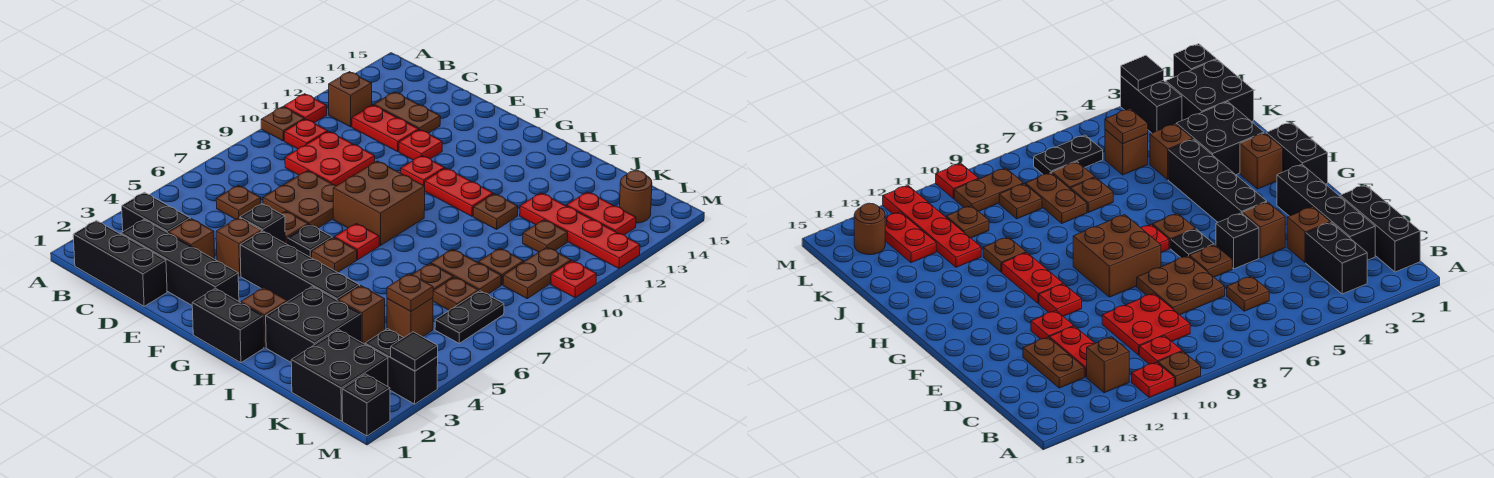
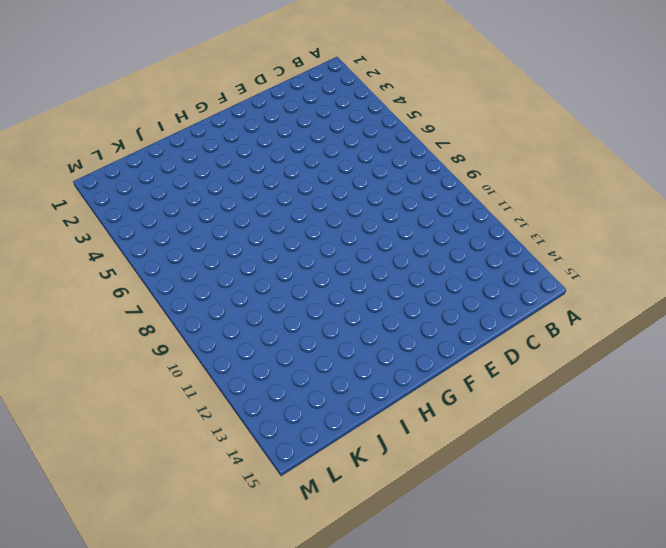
none -> brown 1x1 plate [261,107,304,141]
none -> red 1x1 plate [284,94,327,123]
none -> black 1x3 brick [73,221,167,306]
none -> black 1x2 brick [122,192,190,233]

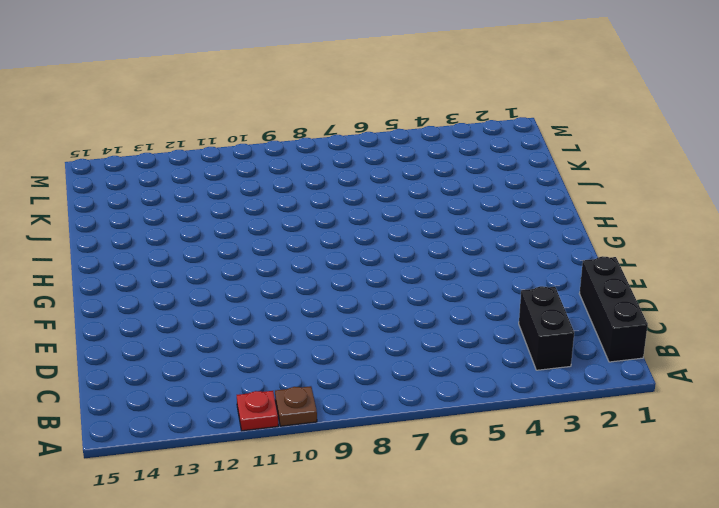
none -> red 1x1 plate [284,119,328,149]
none -> brown 1x1 brick [329,72,372,127]
none -> black 1x4 brick [121,220,239,305]
none -> brown 1x1 plate [216,185,261,219]

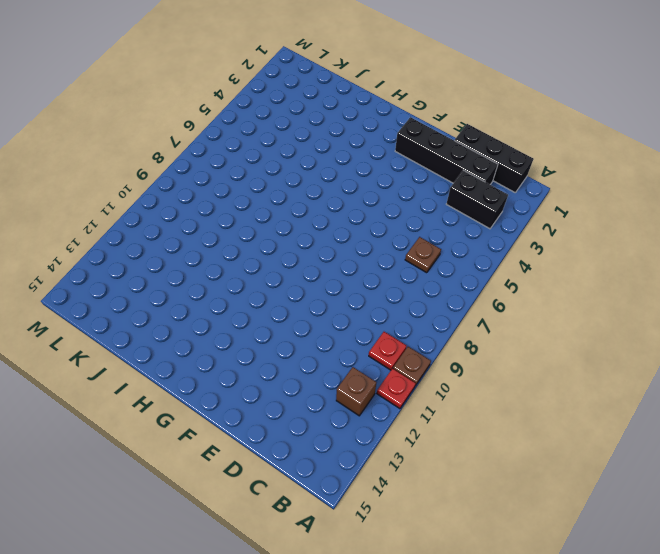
none -> red 2x2 plate [285,131,375,186]
none -> red 1x2 plate [352,105,419,152]
none -> brown 1x2 plate [374,92,440,133]
none -> brown 1x1 brick [169,219,215,259]

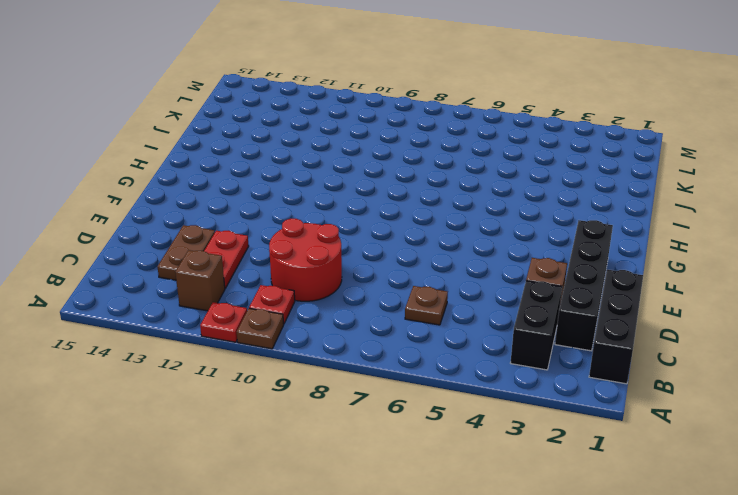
red 2x2 round brick [269,219,342,301] -> red 2x2 plate [285,131,375,186]
none -> brown 2x2 plate [263,171,336,228]
none -> brown 1x1 brick [216,218,262,276]
none -> black 1x1 brick [240,204,285,243]
none -> brown 1x1 plate [281,211,308,245]

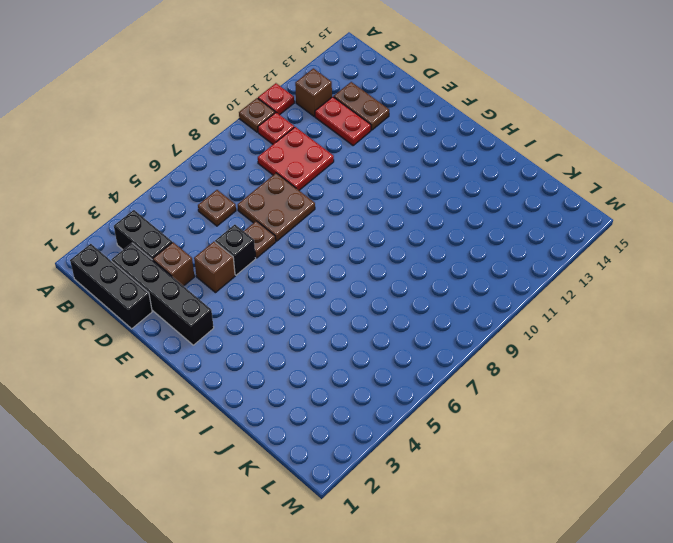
none -> red 1x1 plate [399,130,442,160]
none -> black 1x4 brick [240,231,360,302]
none -> black 1x1 plate [287,224,332,258]
none -> brown 2x2 brick [333,161,425,246]

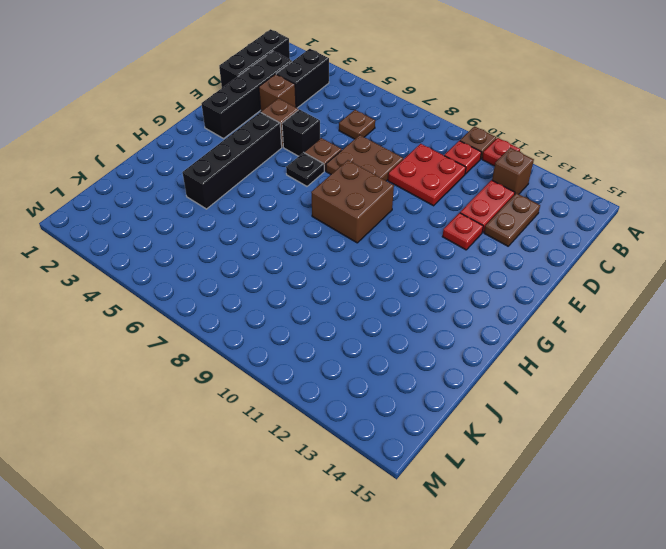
none -> red 1x1 plate [401,155,445,186]
none -> black 1x2 brick [192,288,264,363]
none -> brown 1x1 plate [312,238,357,272]
none -> red 1x1 plate [335,223,379,260]

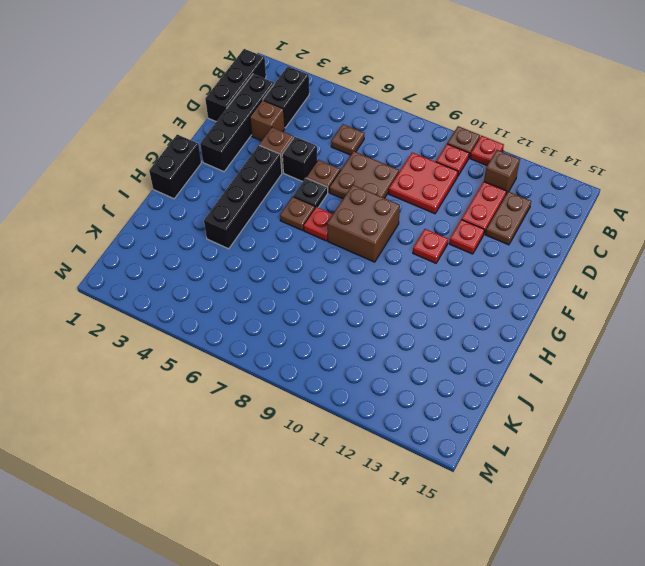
none -> red 1x2 plate [425,168,493,216]
none -> brown 1x1 brick [241,288,287,347]
none -> black 2x2 brick [266,286,361,362]
none -> brown 1x1 plate [473,194,518,229]

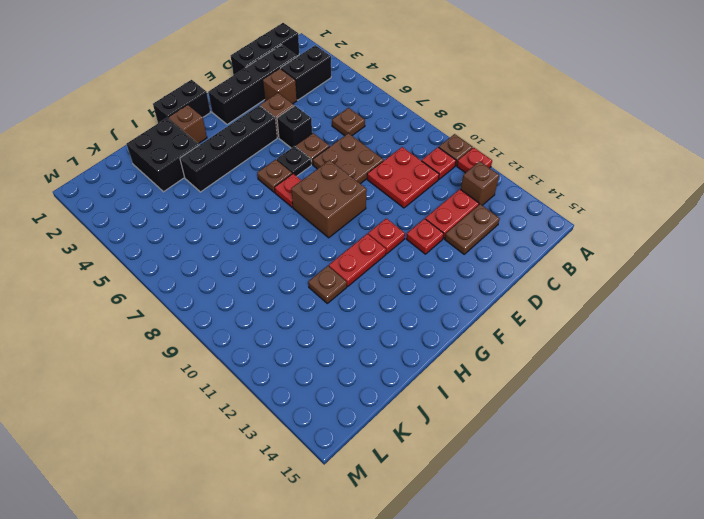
none -> brown 1x1 brick [338,286,385,344]
none -> brown 1x1 plate [412,264,454,291]
none -> brown 1x2 plate [431,249,501,294]
none -> red 1x4 plate [520,193,640,268]

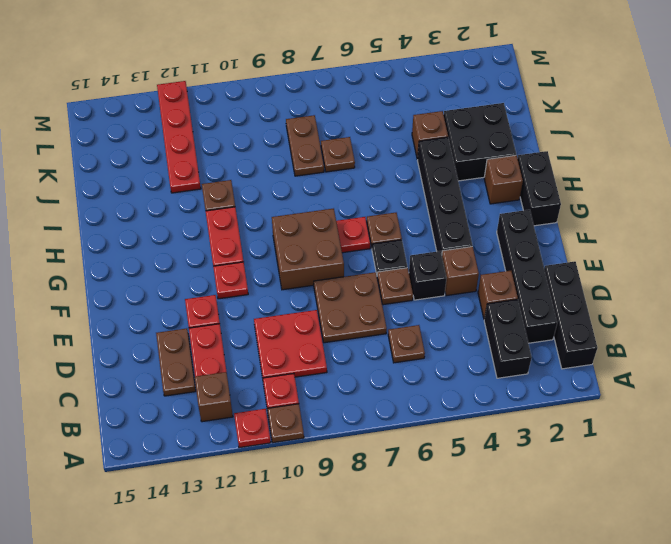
none -> black 2x2 brick [291,330,388,421]
none -> brown 1x1 brick [387,298,433,337]
none -> brown 1x1 plate [433,277,479,310]
none -> brown 1x1 plate [478,248,524,285]

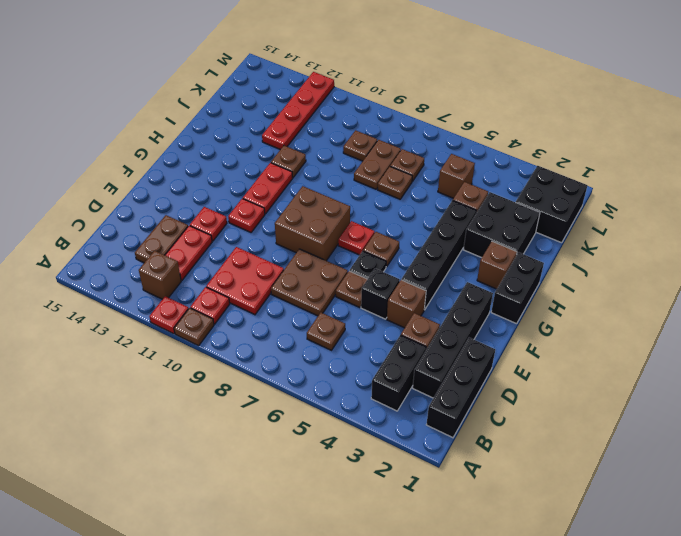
none -> brown 1x1 plate [523,220,568,252]
none -> red 1x2 plate [567,192,636,235]
none -> black 1x2 brick [365,329,438,404]
none -> black 1x2 plate [435,291,504,343]

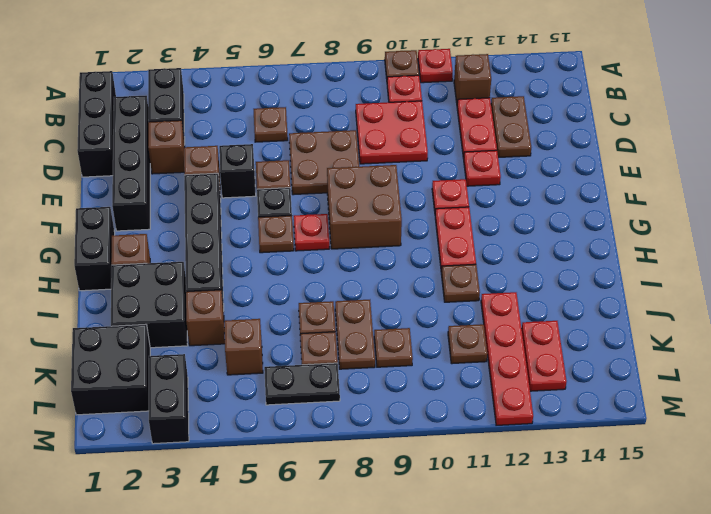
none -> brown 1x2 plate [503,247,571,299]
none -> brown 1x1 round brick [619,171,652,223]
none -> black 1x1 brick [342,374,390,436]
none -> red 1x1 plate [551,261,596,298]

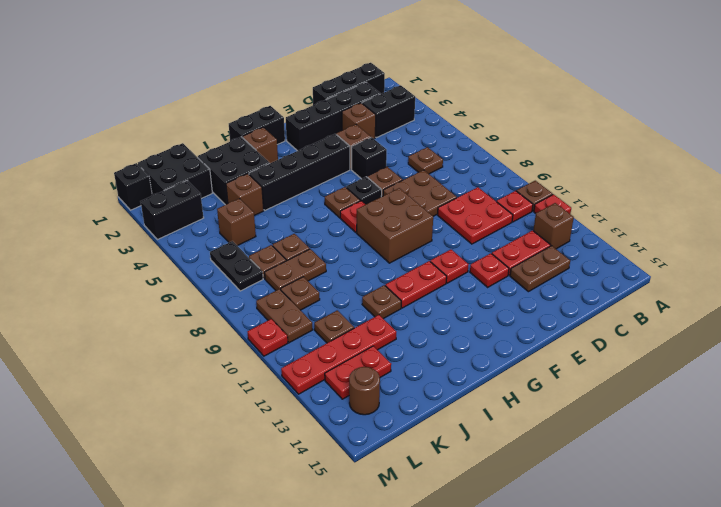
none -> brown 1x1 plate [387,274,433,312]
none -> black 1x1 tile [391,332,438,371]

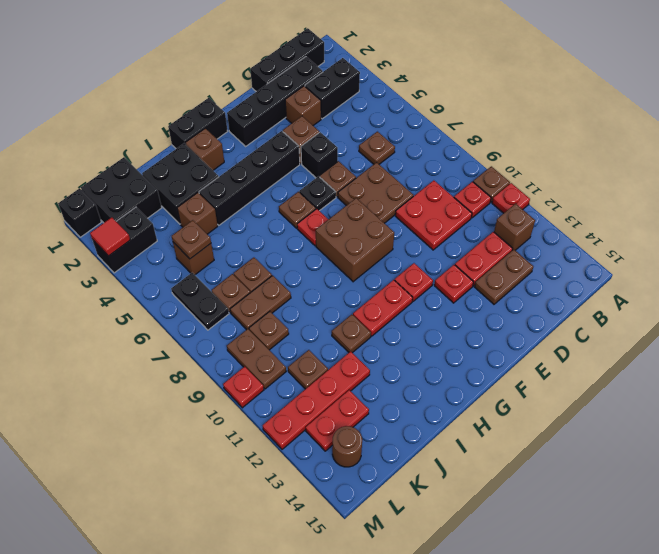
red 1x1 tile [90,217,130,256] -> black 1x1 tile [391,332,438,371]

